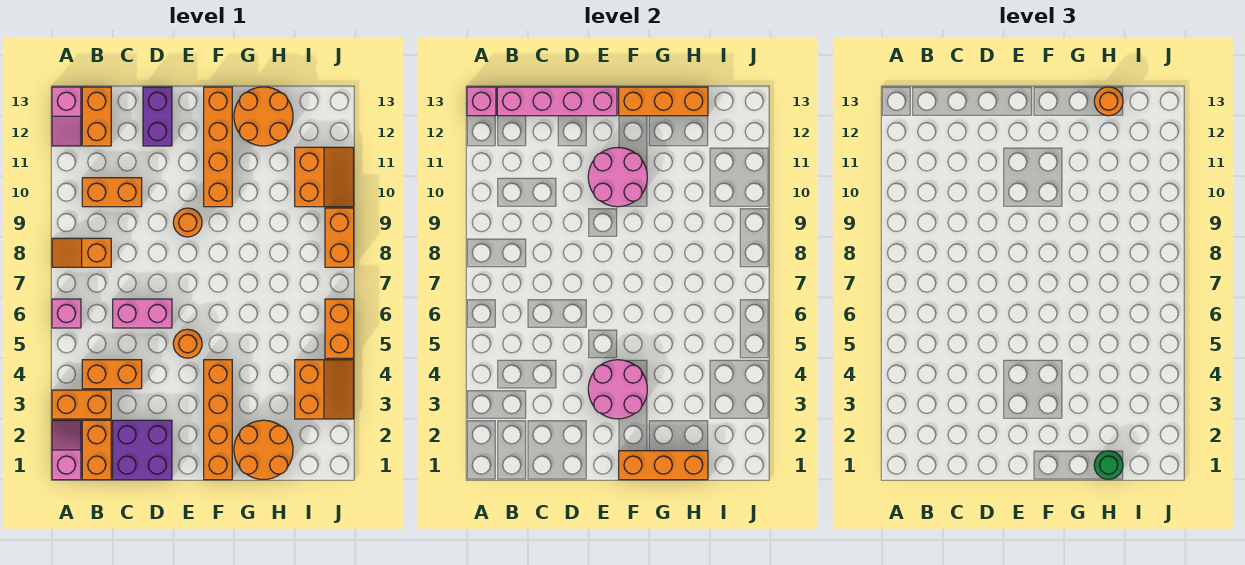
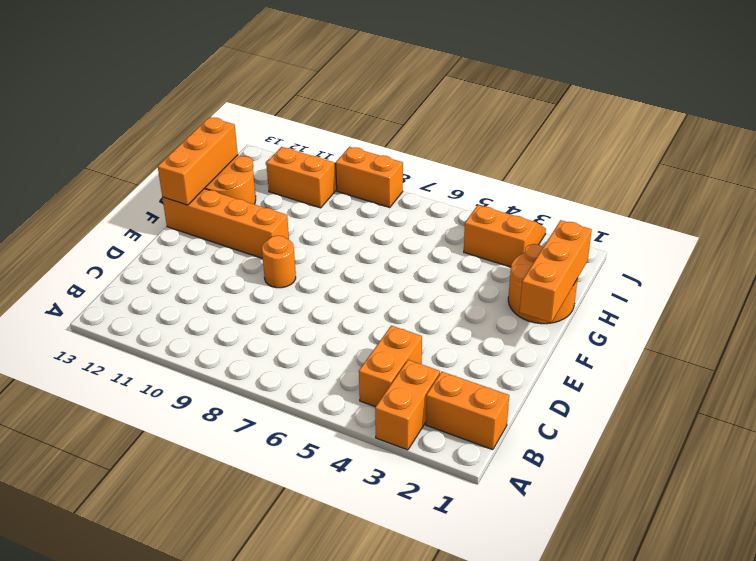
none -> pink 1x2 slope [52,420,81,480]
none -> pink 1x1 brick [52,299,81,328]
none -> orange 1x2 slope [52,238,111,267]
none -> pink 1x2 slope [52,87,81,146]

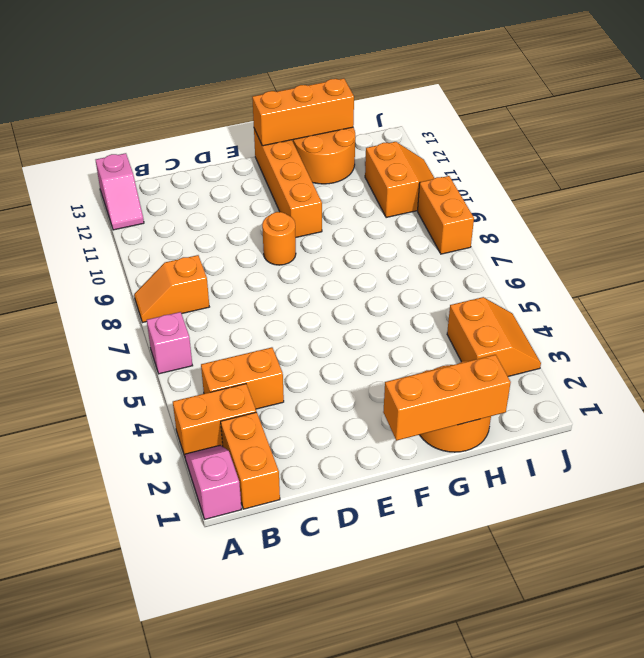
none -> orange 1x2 brick [82,178,142,207]
none -> orange 1x2 brick [82,87,111,146]
none -> purple 2x2 brick [113,420,172,480]
none -> pink 1x2 brick [113,299,172,328]

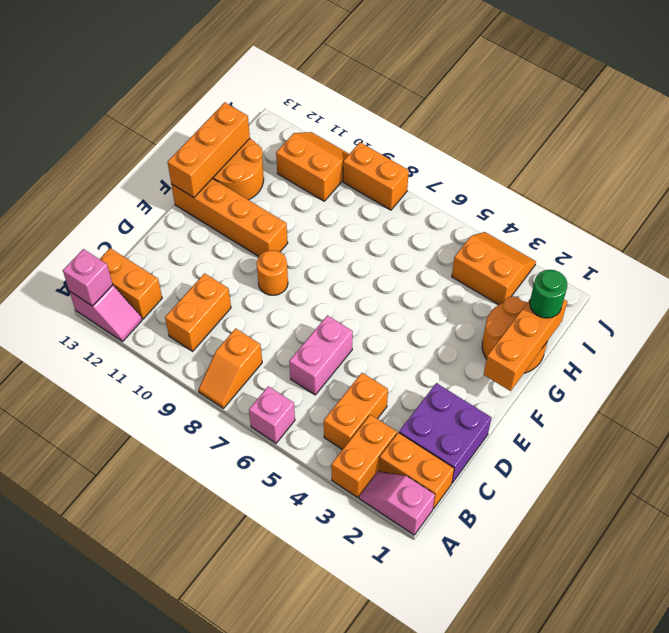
none -> purple 1x2 brick [143,87,172,146]
none -> orange 1x1 round brick [173,329,202,358]
none -> orange 1x4 brick [204,360,232,480]
none -> orange 1x2 brick [325,299,354,358]

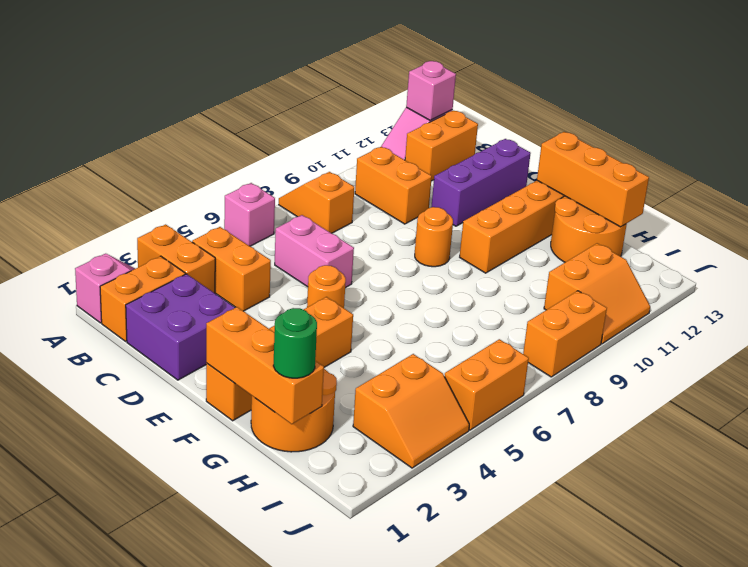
purple 1x3 brick [431,139,531,226] -> purple 1x2 brick [143,87,172,146]
none -> pink 1x4 brick [497,87,617,116]
none -> pink 2x2 round brick [588,360,647,419]
none -> pink 2x2 round brick [588,148,647,207]
none -> orange 1x1 round brick [1094,87,1123,116]

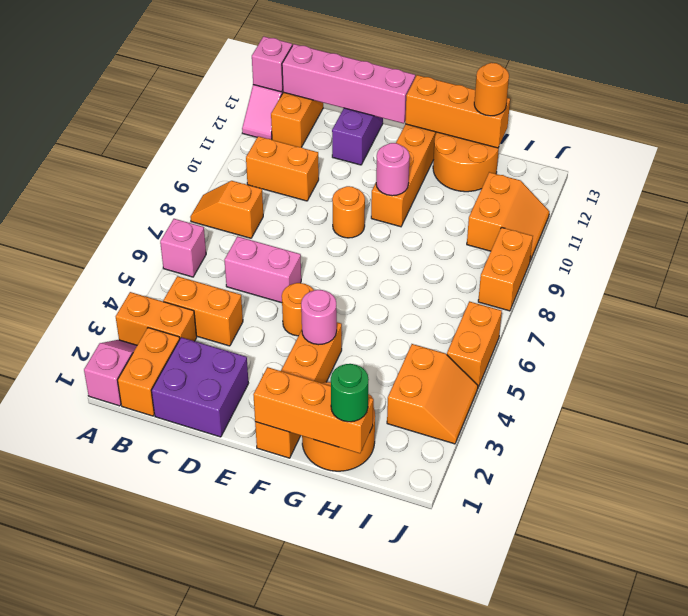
pink 1x1 round brick [301,290,337,345] -> pink 2x2 round brick [588,360,647,419]
pink 1x1 round brick [376,143,410,196] -> pink 2x2 round brick [588,148,647,207]

